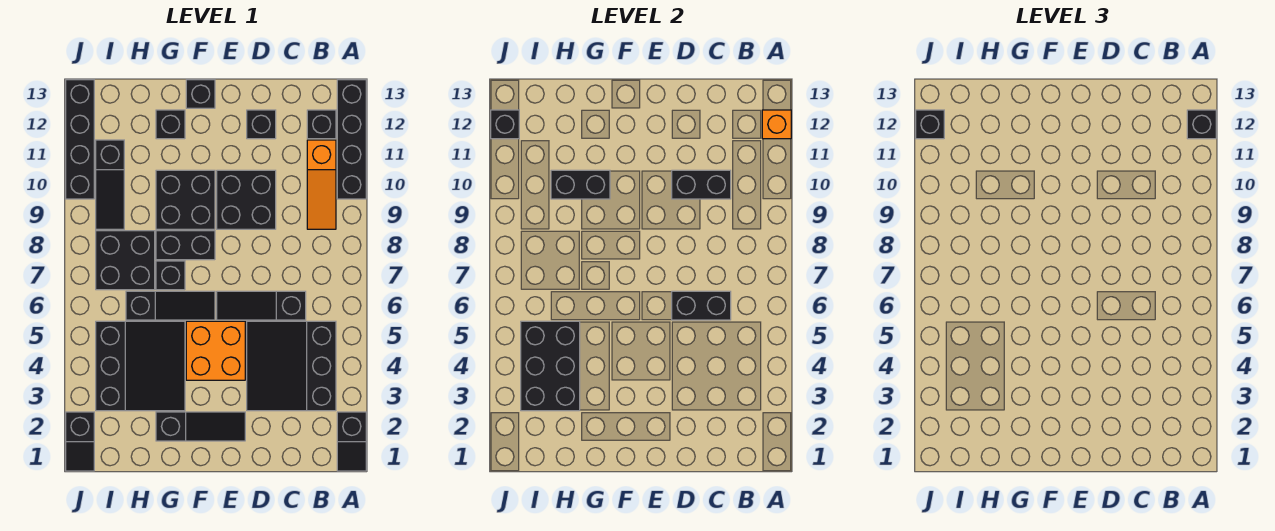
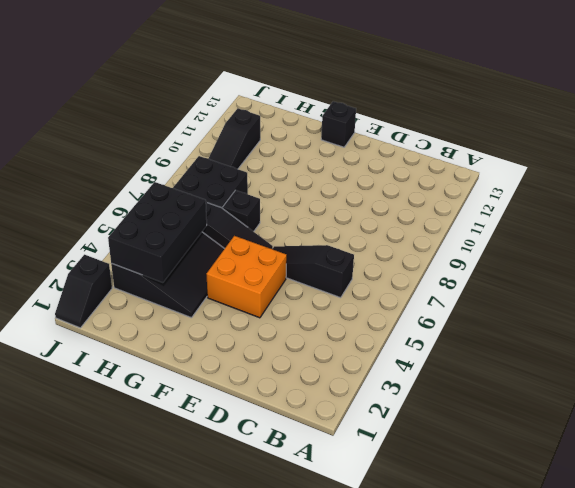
none -> black 1x2 slope [337,412,366,471]
none -> black 1x4 brick [337,80,366,199]
none -> black 3x3 slope [247,321,336,411]

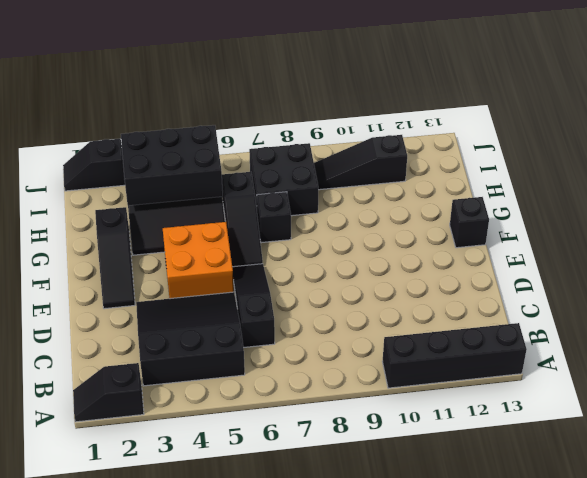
none -> orange 1x3 slope [307,140,336,229]
none -> black 1x1 brick [307,110,336,139]
none -> black 2x2 brick [217,170,276,229]

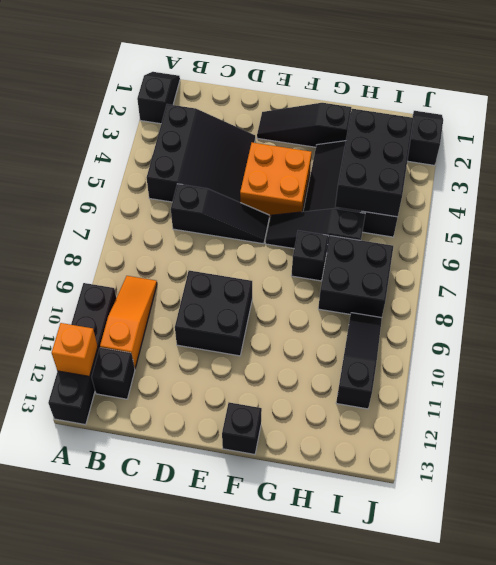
none -> black 1x1 brick [247,110,276,139]
none -> black 1x2 brick [156,231,215,260]
none -> black 2x2 brick [156,170,215,229]

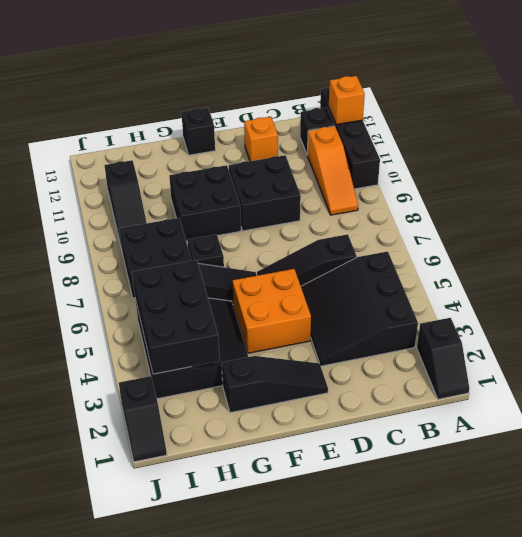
orange 1x1 brick [244,117,278,161] -> black 1x1 brick [247,110,276,139]
none -> black 1x2 brick [156,231,215,260]
none -> black 1x1 brick [156,110,185,139]
none -> black 1x4 brick [66,80,94,199]

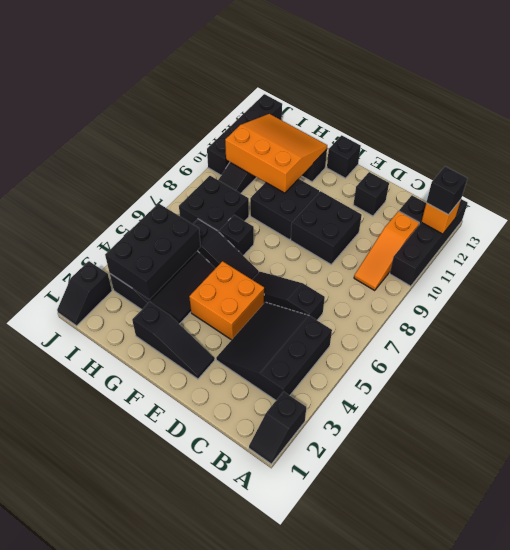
orange 3x3 slope [225,114,327,193] -> black 1x2 brick [551,170,610,199]
none -> black 1x2 brick [156,231,215,260]
none -> black 1x2 brick [672,291,731,320]
none -> black 1x2 brick [672,170,731,199]

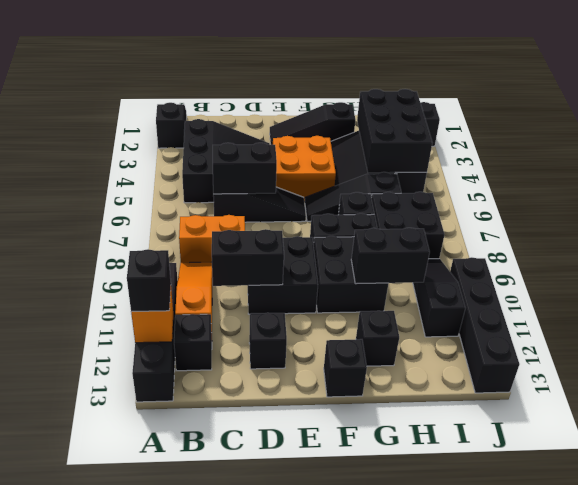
orange 1x2 brick [179,215,245,263] -> none
none -> black 1x1 brick [491,110,519,139]
none -> black 1x1 brick [916,110,944,139]

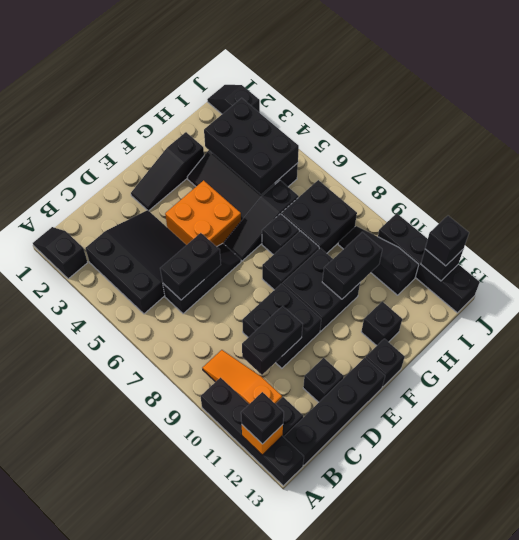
black 1x4 brick [284,358,385,465] -> none

